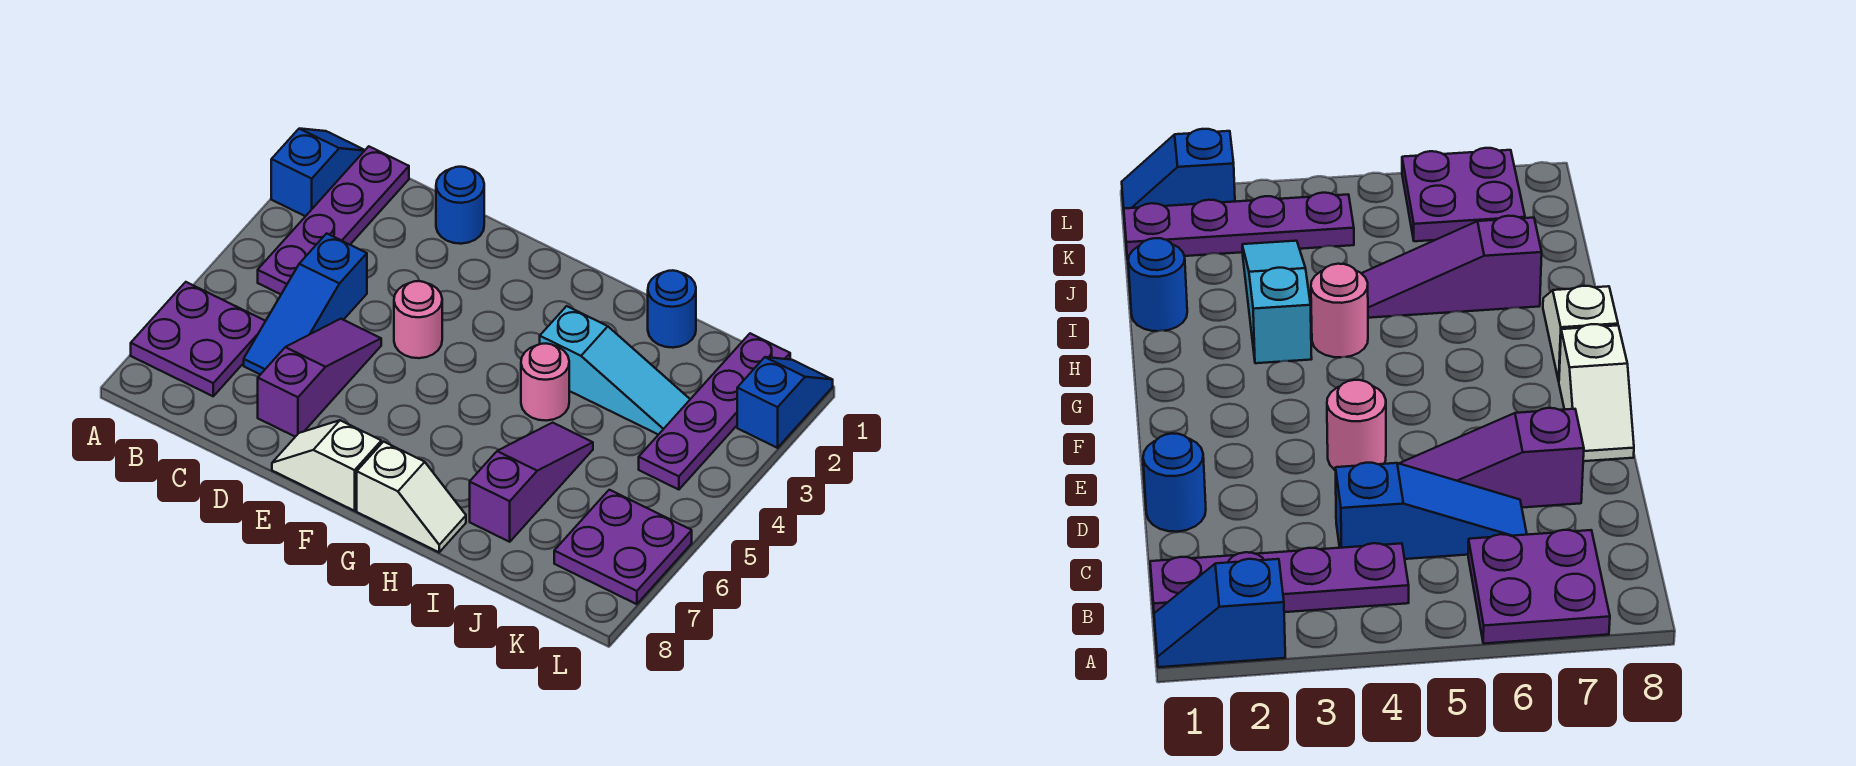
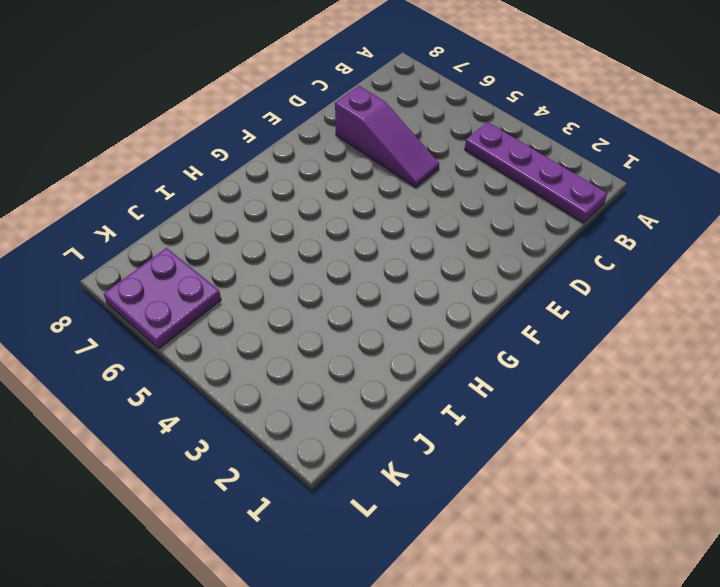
none -> blue 1x2 slope [271,129,365,216]
none -> purple 2x2 plate [131,282,265,396]
none -> blue 1x3 slope [244,233,367,375]

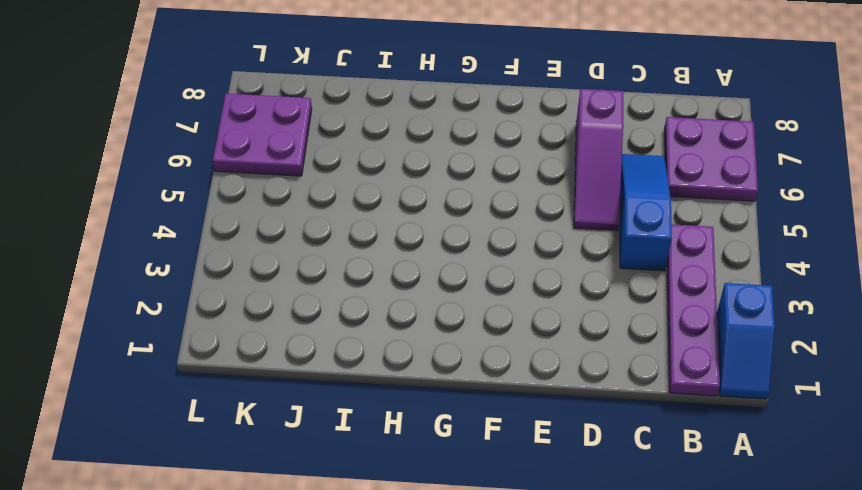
none -> blue 1x1 round brick [436,167,484,244]
none -> pink 1x1 round brick [394,281,442,358]
none -> white 1x2 slope [272,420,381,511]

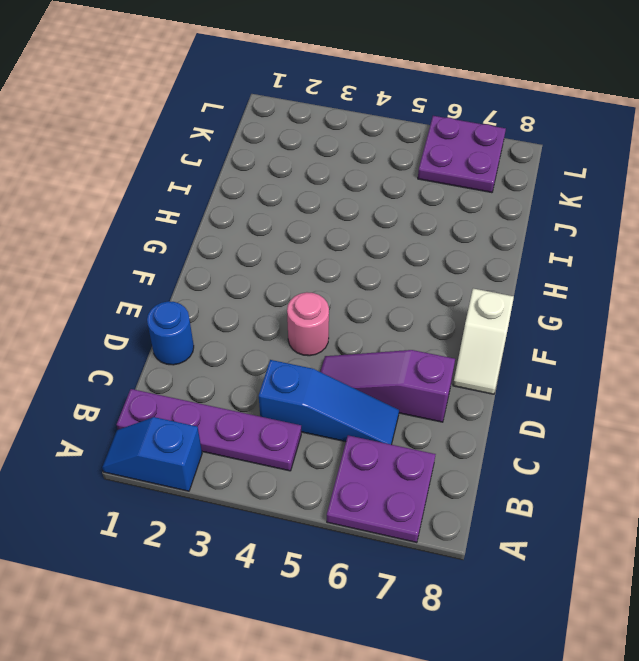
none -> white 1x2 slope [357,442,466,552]
none -> cyan 1x3 slope [540,306,690,435]
none -> pink 1x1 round brick [521,344,569,421]

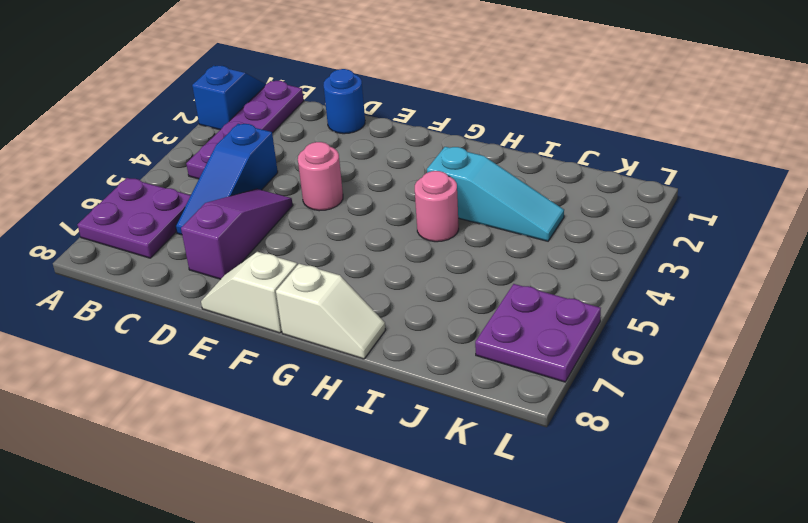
none -> blue 1x1 round brick [648,270,696,348]
none -> purple 1x3 slope [470,423,593,542]
none -> purple 1x4 plate [639,333,790,490]

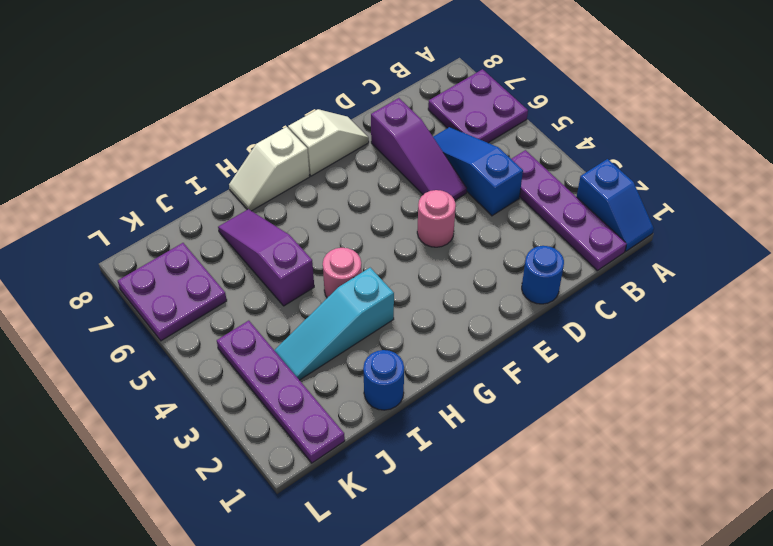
purple 1x3 slope [218,209,314,306] -> purple 1x3 slope turned to [470,423,593,542]
none -> blue 1x2 slope [737,357,833,448]

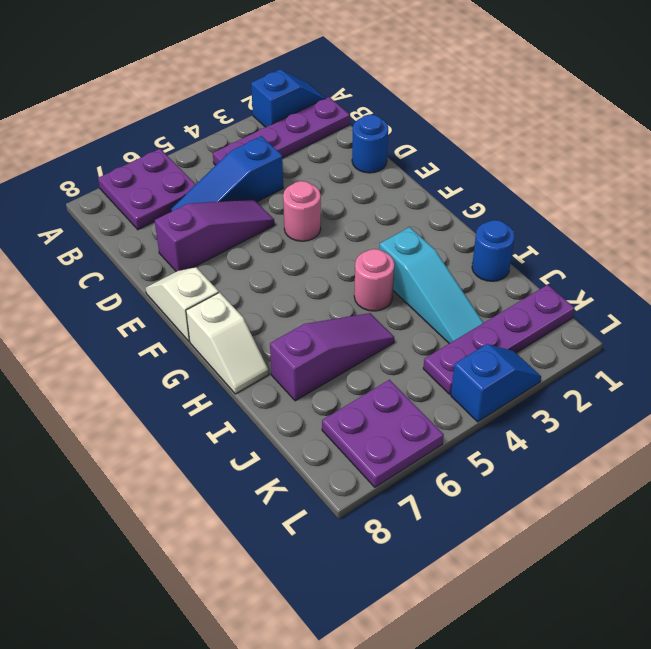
blue 1x2 slope [451,344,541,422] -> blue 1x2 slope moved to [737,357,833,448]

